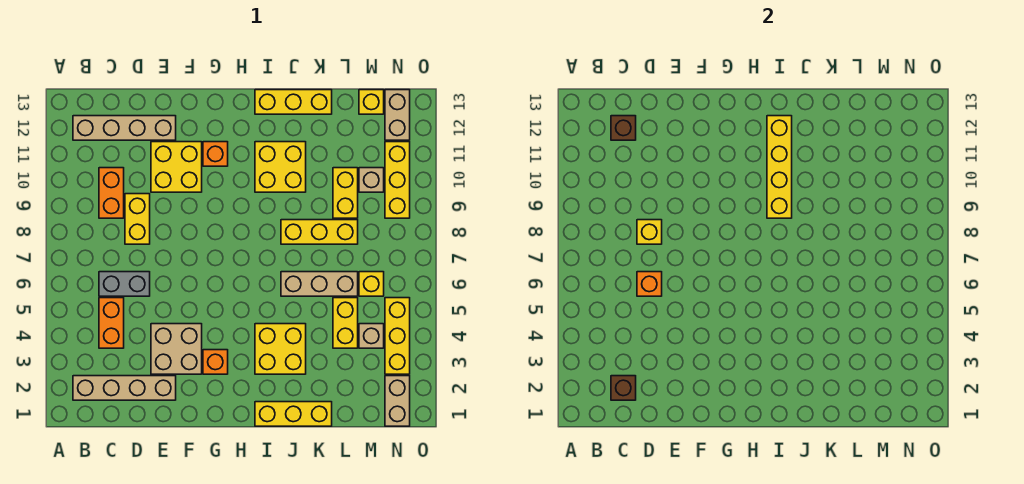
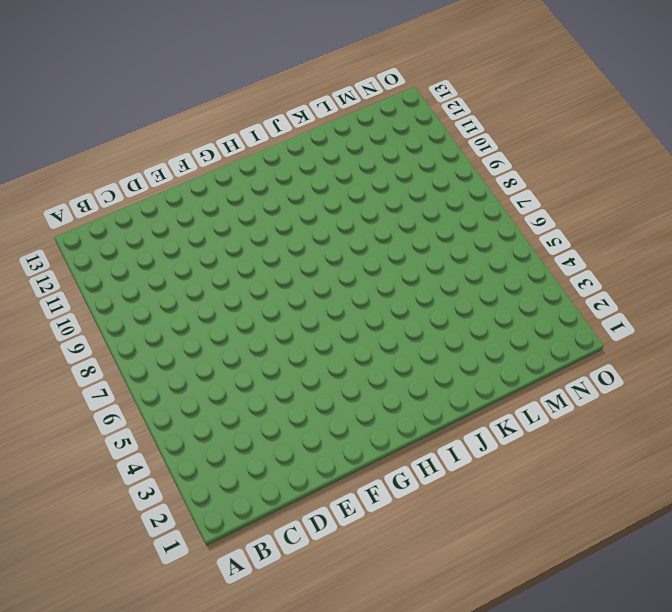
none -> tan 1x4 brick [73,376,176,400]
none -> tan 1x4 brick [73,116,176,140]
none -> orange 1x2 brick [99,298,124,348]
none -> grey 1x2 brick [99,272,150,296]

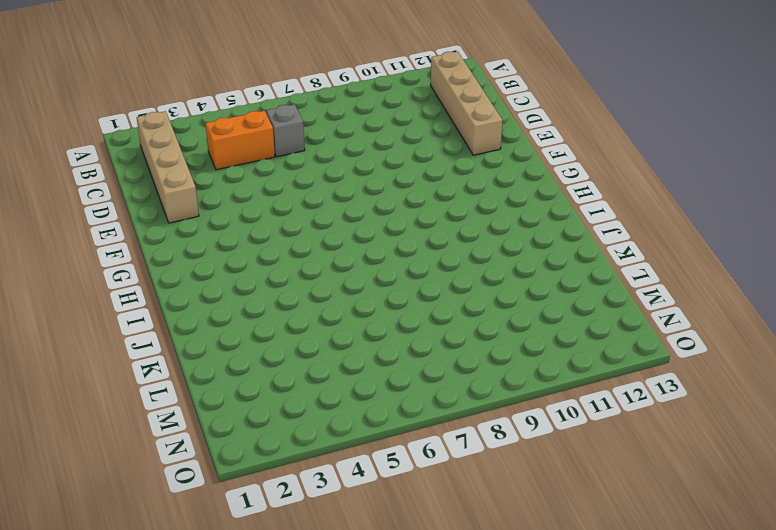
grey 1x1 brick [266,104,305,157] -> grey 1x2 brick [99,272,150,296]
none -> orange 1x2 brick [99,168,124,218]
none -> yellow 1x2 brick [125,194,150,244]
none -> tan 2x2 brick [151,324,202,374]
none -> yellow 2x2 brick [151,142,202,192]

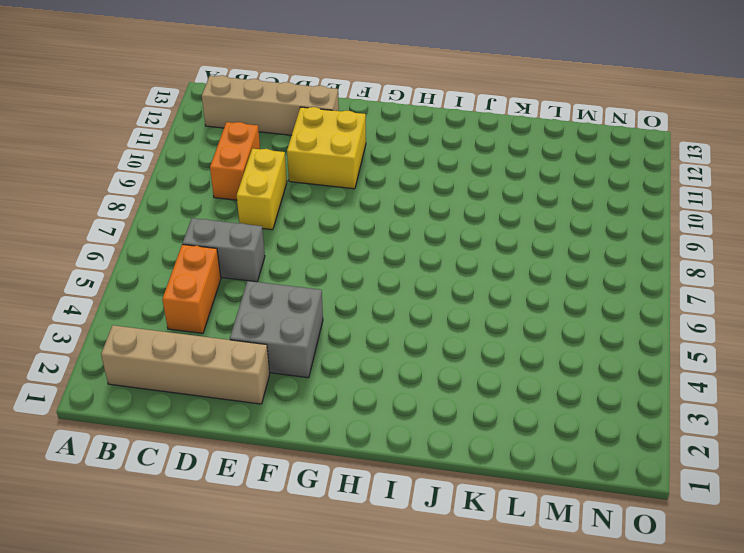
grey 2x2 brick [230,281,323,378] -> tan 2x2 brick [151,324,202,374]
none -> orange 1x1 brick [203,350,228,374]
none -> orange 1x1 brick [203,142,228,166]
none -> yellow 1x3 brick [255,402,332,426]
none -> yellow 2x2 brick [255,324,306,374]

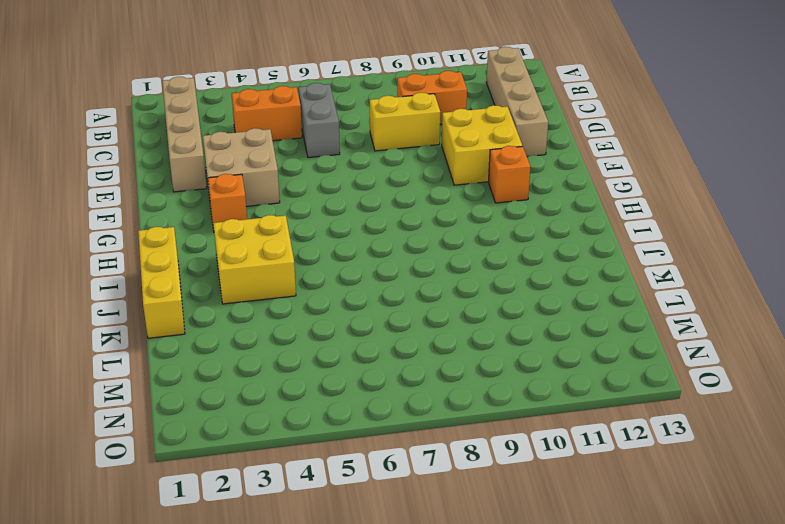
none -> yellow 2x2 brick [255,142,306,192]
none -> yellow 1x3 brick [255,90,332,114]
none -> tan 1x3 brick [281,272,358,296]
none -> yellow 1x3 brick [281,220,358,244]

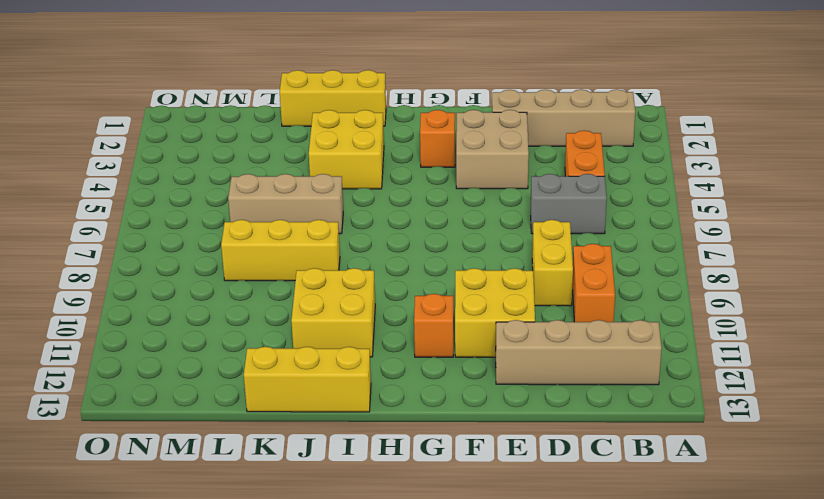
none -> yellow 1x2 brick [333,298,358,348]
none -> yellow 1x2 brick [333,168,358,218]
none -> tan 1x1 brick [359,324,384,348]
none -> yellow 1x1 brick [359,272,384,296]

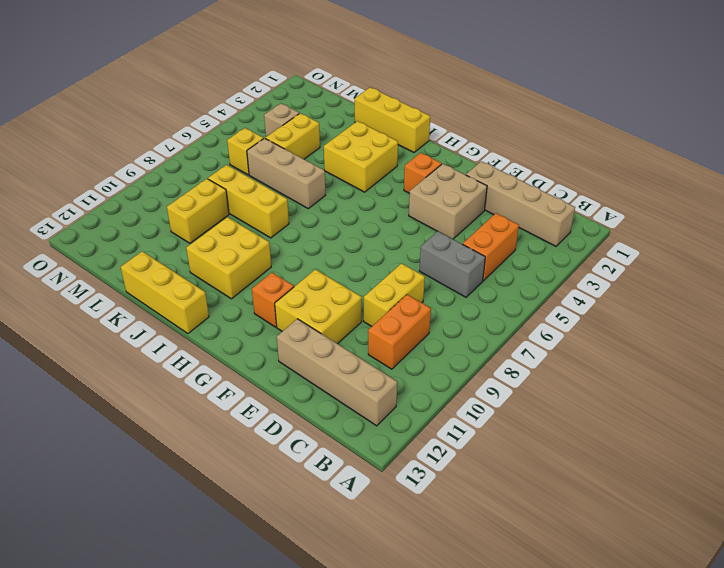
none -> tan 1x1 brick [359,168,384,192]
none -> yellow 1x1 brick [359,90,384,114]
none -> tan 1x2 brick [385,376,410,426]
none -> yellow 1x3 brick [385,298,410,374]

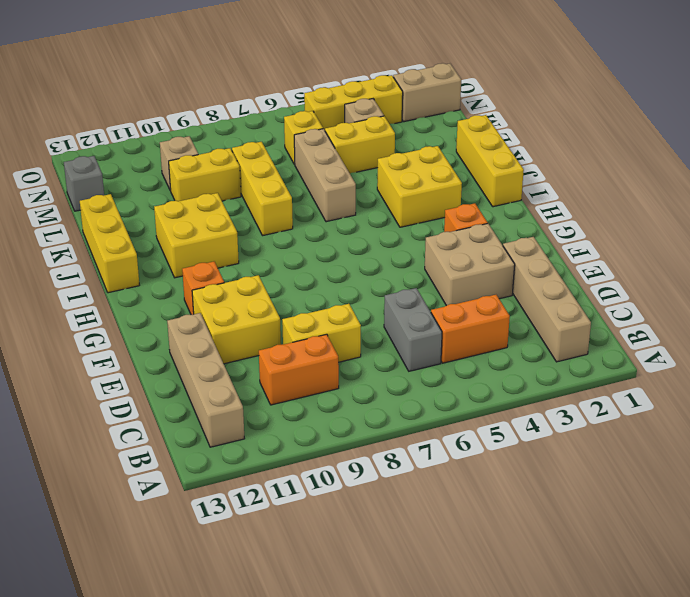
grey 1x1 brick [64,156,104,211] -> yellow 1x1 brick [359,90,384,114]
none -> yellow 1x3 brick [385,142,410,218]
none -> tan 1x2 brick [385,90,410,140]
none -> brown 1x1 brick [611,376,636,400]
none -> brown 1x1 brick [611,116,636,140]

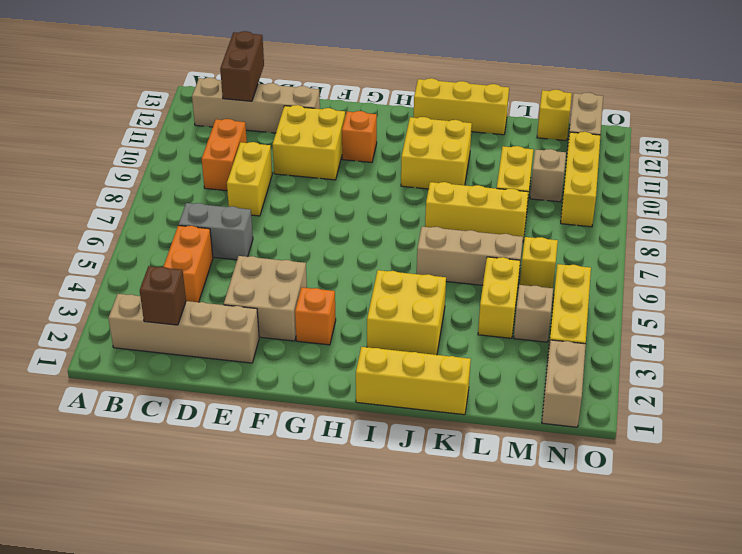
brown 1x2 brick [220,31,264,101] -> brown 1x1 brick [611,116,636,140]
none -> orange 1x1 brick [637,272,662,296]
none -> yellow 1x1 brick [637,220,662,244]
none -> yellow 1x4 brick [767,116,792,218]

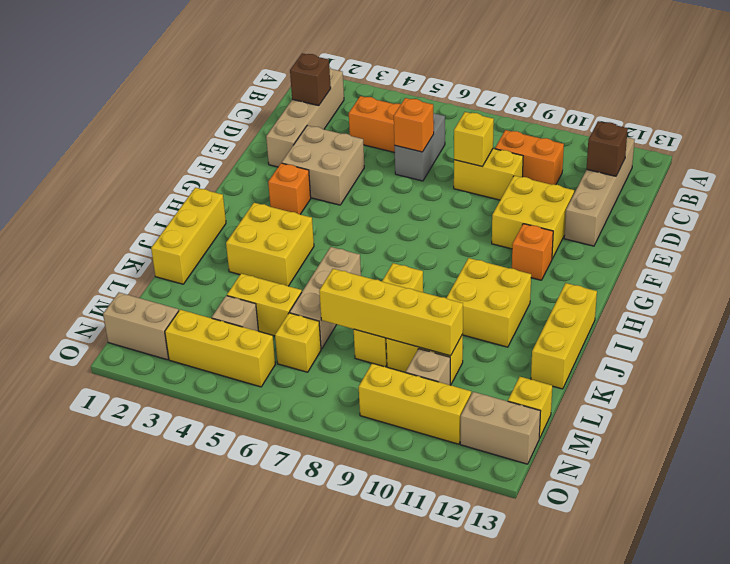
yellow 1x4 brick [319,269,463,356] -> yellow 1x4 brick moved to [767,116,792,218]

